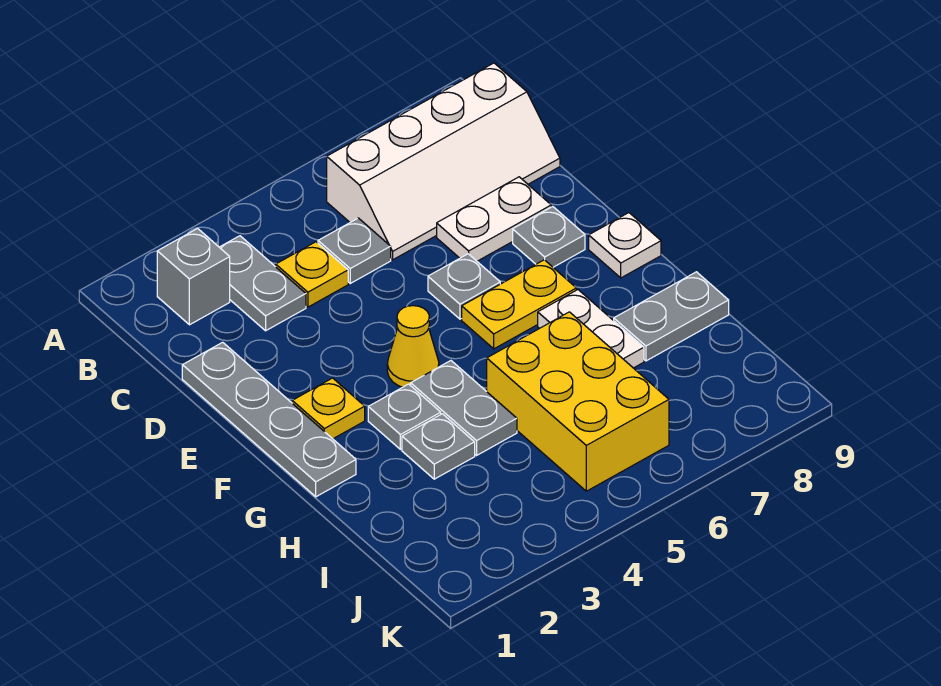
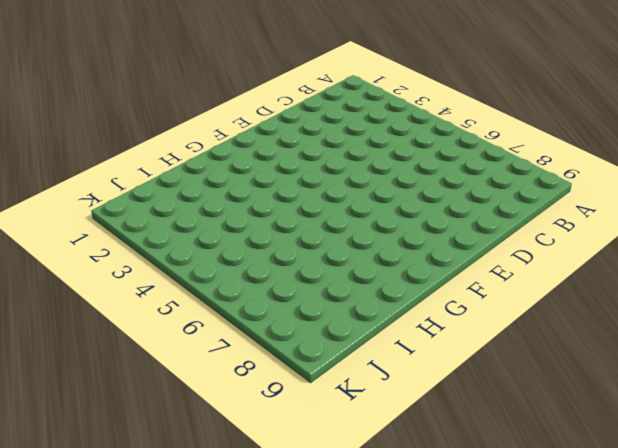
none -> grey 1x1 brick [157,228,230,325]
none -> grey 1x2 plate [219,236,306,331]
none -> white 2x4 slope [327,63,560,260]

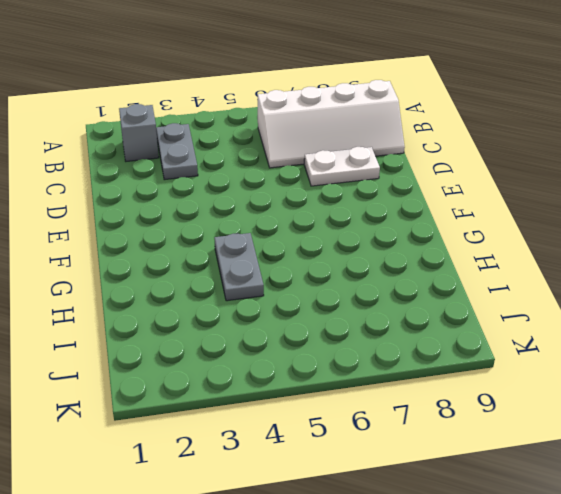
none -> yellow 1x1 plate [276,242,348,307]
none -> grey 1x1 plate [318,218,391,283]
none -> grey 1x4 plate [182,342,356,497]

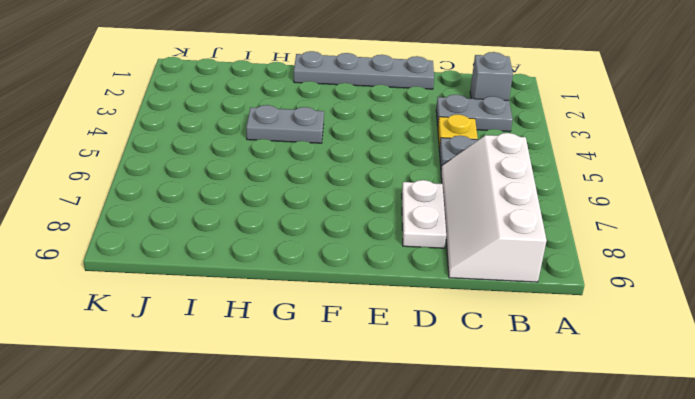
none -> grey 1x1 plate [428,254,500,319]
none -> grey 1x1 plate [513,207,585,267]
none -> yellow 1x1 plate [292,378,365,439]

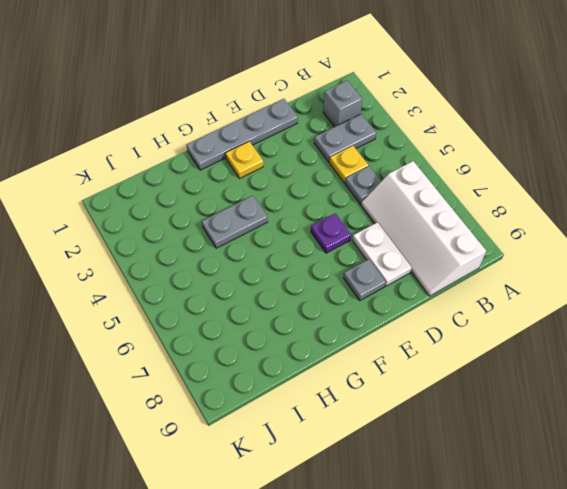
purple 1x1 plate [311,213,351,253] -> grey 1x1 plate [428,254,500,319]
none -> yellow 1x1 cone [387,306,439,387]
none -> yellow 1x2 plate [462,260,576,349]
none -> white 1x1 plate [589,213,661,278]

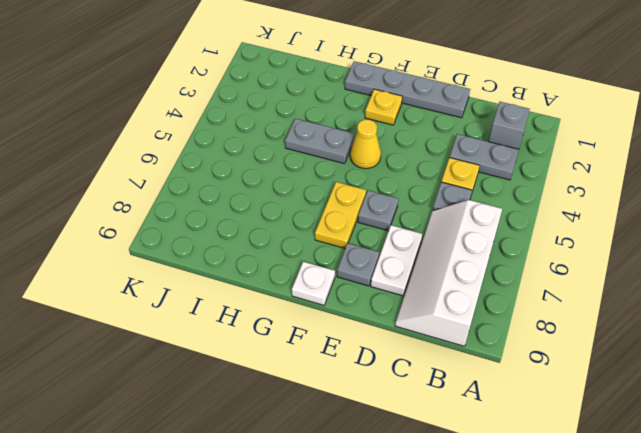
none -> grey 1x1 plate [368,384,441,449]
none -> white 1x2 plate [538,290,644,368]
none -> grey 1x1 plate [402,414,475,479]

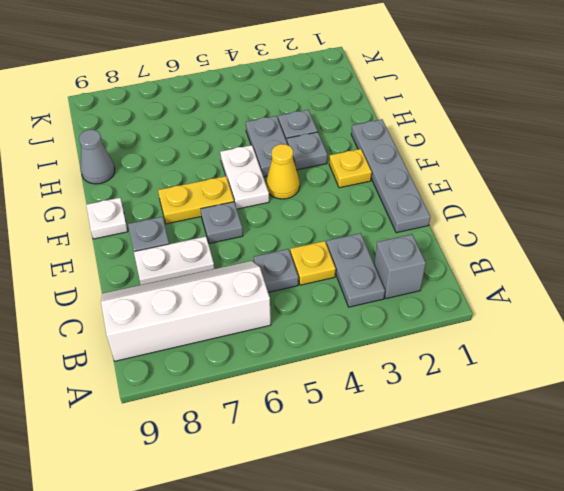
white 1x2 plate [220,145,269,209] -> white 1x2 plate moved to [538,290,644,368]
grey 1x1 cone [79,130,115,184] -> grey 1x2 plate [614,272,729,361]
none -> yellow 2x3 brick [487,312,669,491]

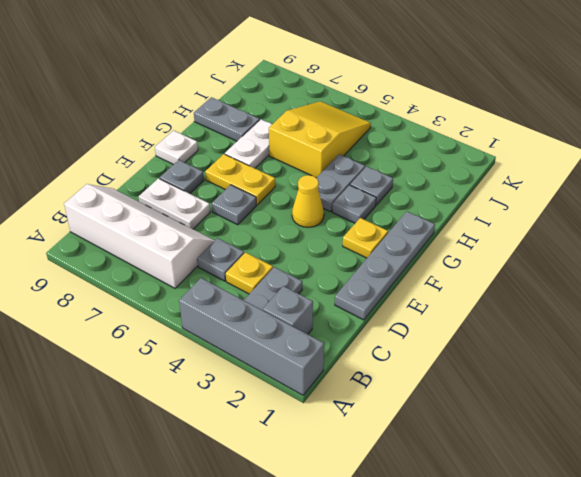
grey 1x4 brick [179,278,324,395] -> none
yellow 2x3 slope [269,101,371,178] -> yellow 2x3 brick [487,312,669,491]

